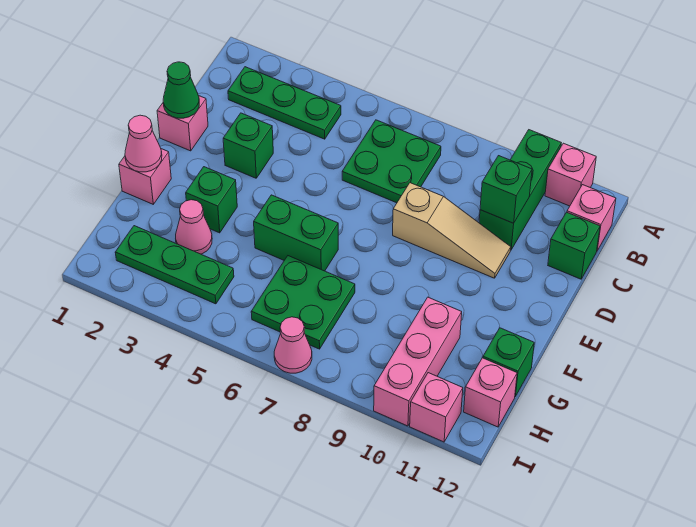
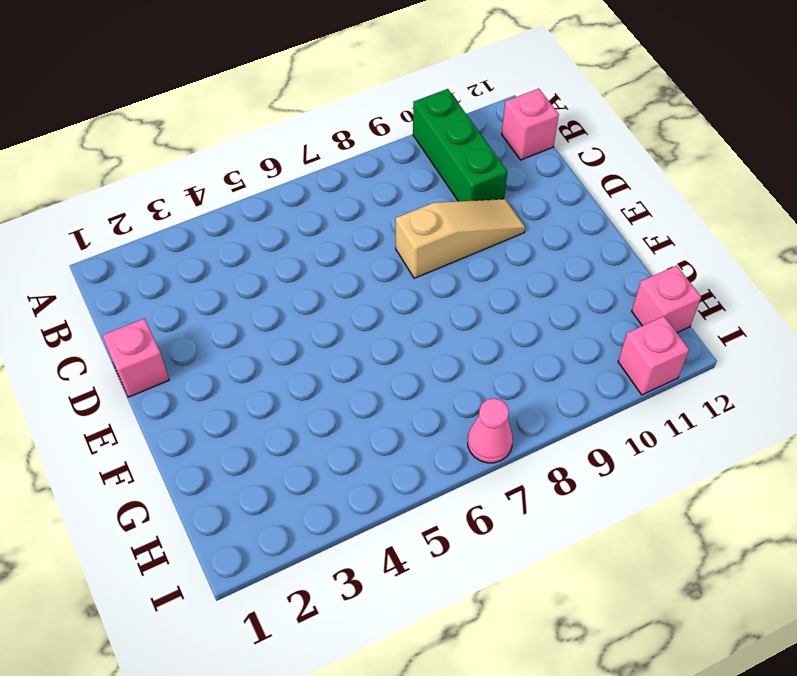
none -> pink 1x1 brick [545,143,596,206]
none -> green 1x3 plate [228,67,341,139]
none -> green 2x2 plate [342,120,441,203]

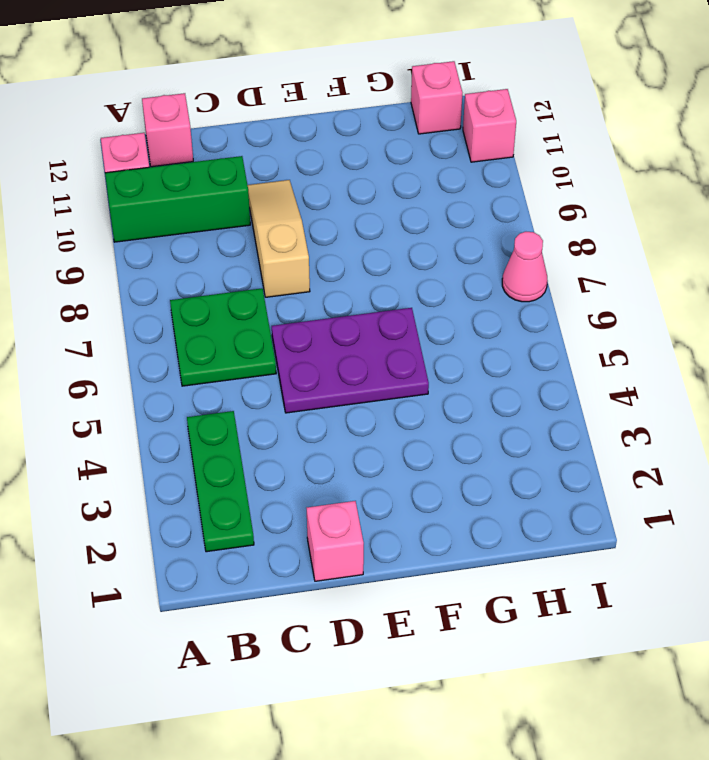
purple 2x3 plate [272,308,429,413] -> green 1x2 brick [254,195,338,271]
none -> green 1x1 brick [548,212,600,279]
none -> green 1x1 brick [223,113,273,178]
none -> pink 1x1 brick [119,149,171,204]

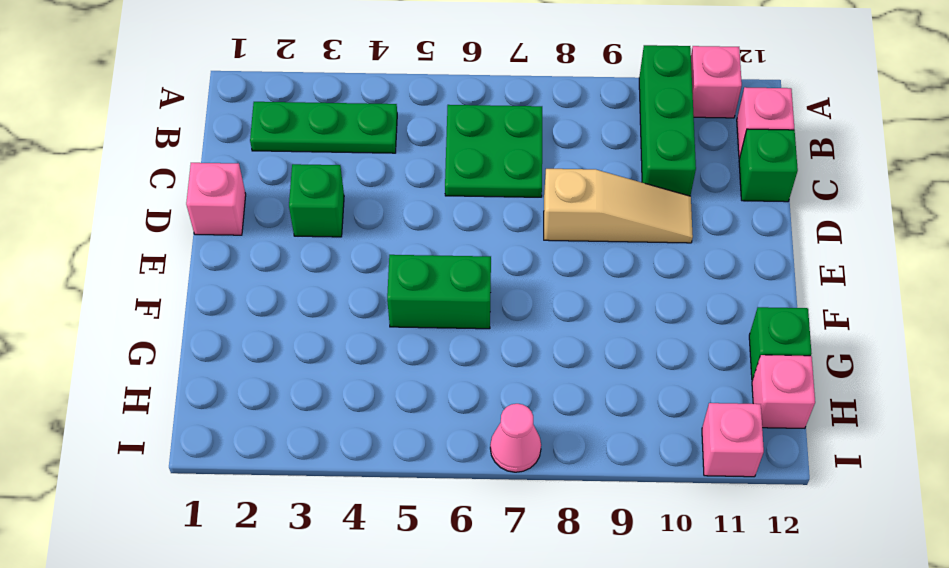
none -> pink 1x1 brick [119,149,171,204]
none -> green 1x1 brick [186,167,237,233]
none -> pink 1x1 cone [176,200,212,254]

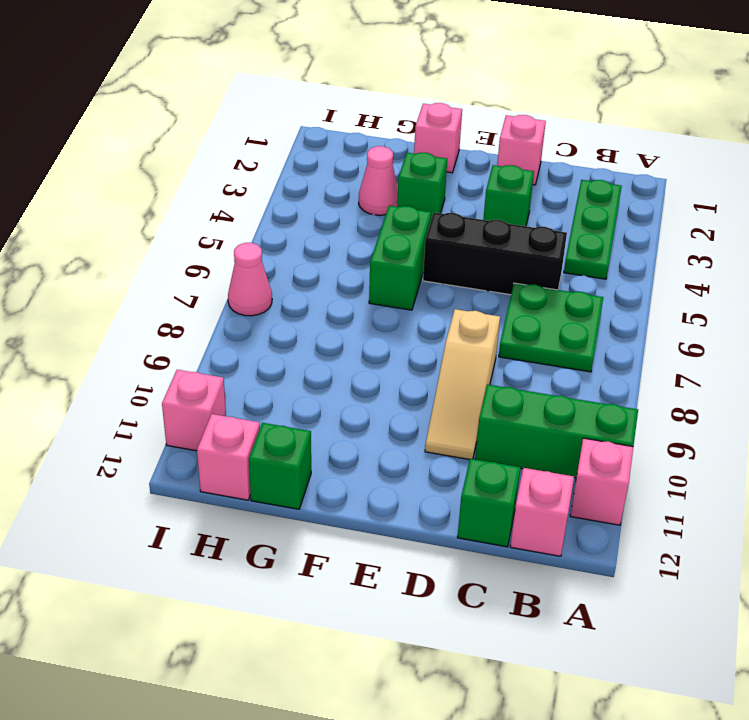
black 1x3 brick [423,213,567,295] -> none
none -> green 2x2 plate [251,256,355,349]
none -> pink 1x3 brick [374,297,462,426]
none -> green 1x3 plate [115,226,234,304]

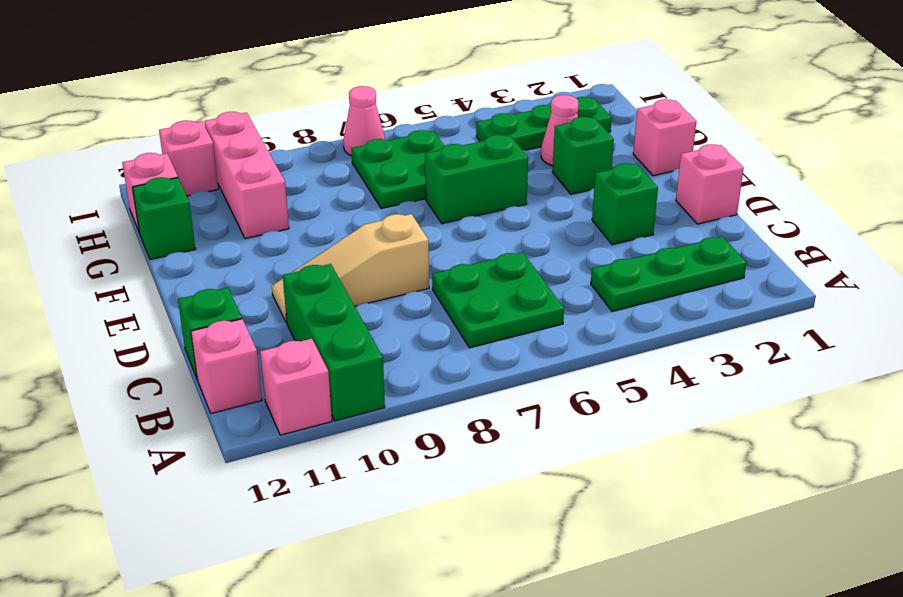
none -> green 1x1 brick [480,156,532,223]
none -> green 1x1 cone [163,62,199,118]
none -> pink 1x1 cone [125,115,162,172]

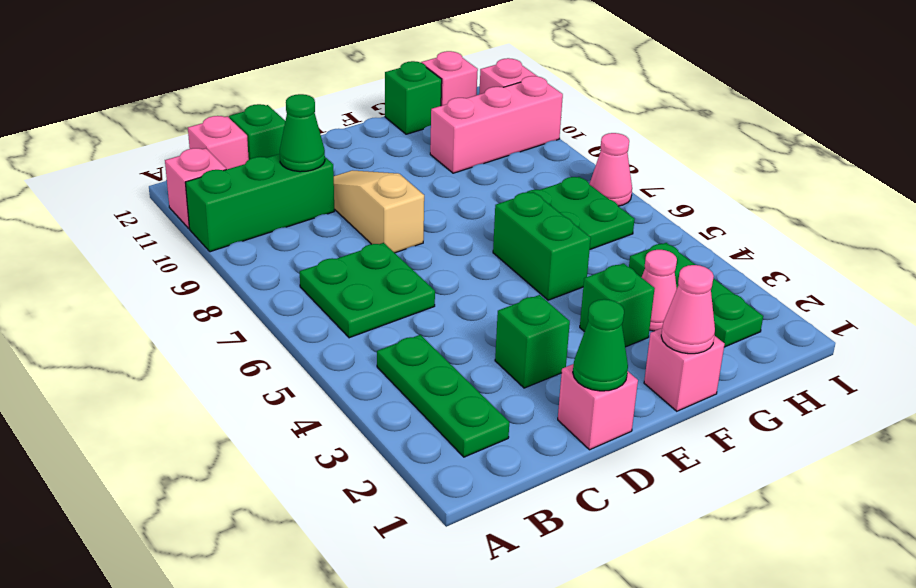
green 1x1 cone [280,94,325,172] -> green 1x1 brick [480,156,532,223]

